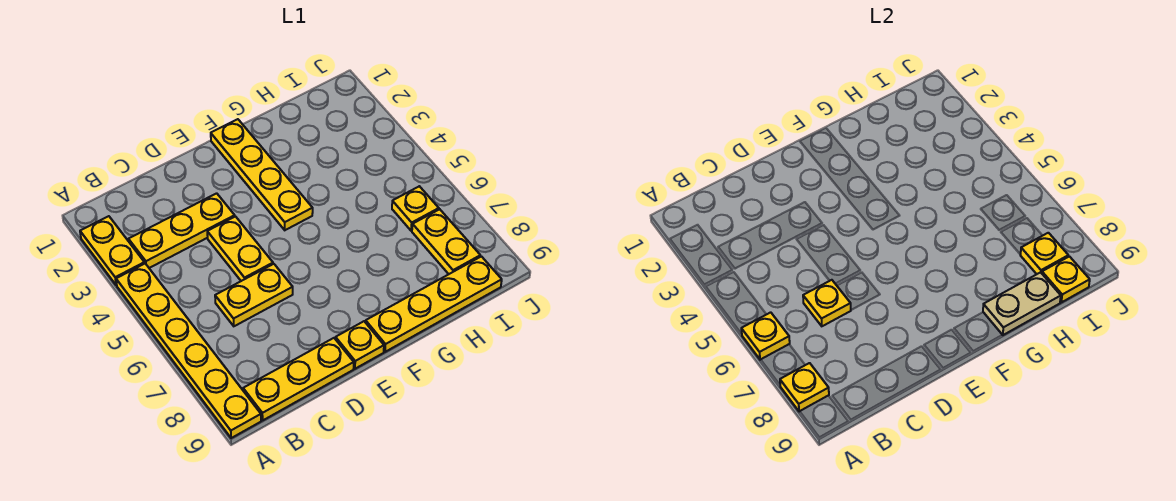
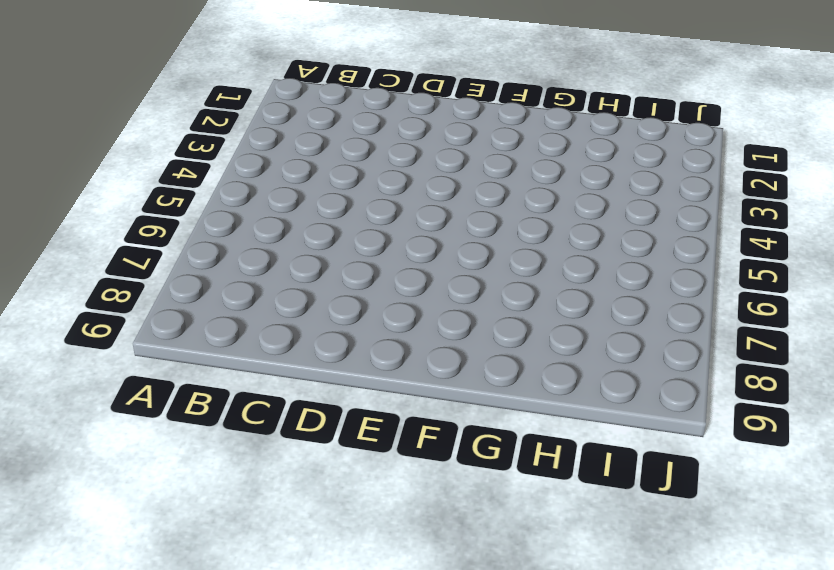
none -> yellow 1x2 plate [80,216,145,285]
none -> yellow 1x6 plate [116,264,261,438]
none -> yellow 1x3 plate [129,193,235,268]

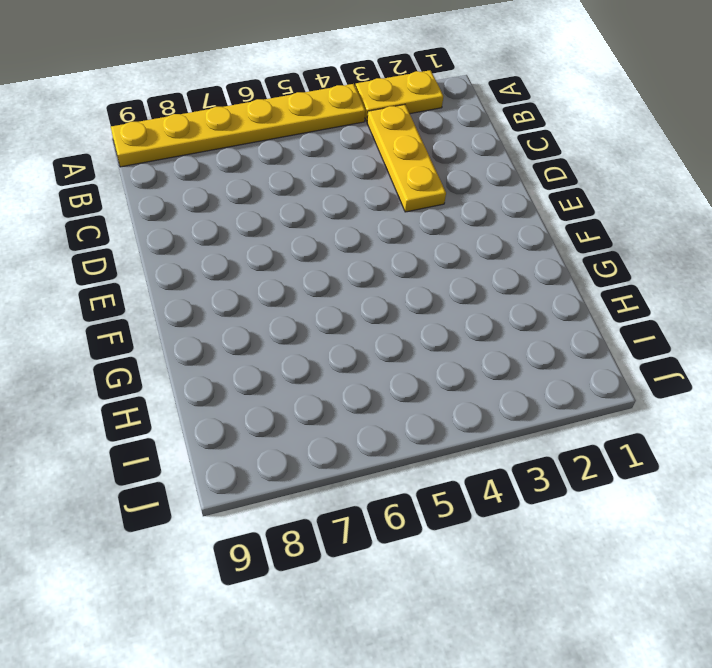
none -> yellow 1x3 plate [243,338,354,420]
none -> yellow 1x2 plate [215,264,293,326]
none -> yellow 1x2 plate [207,217,273,281]

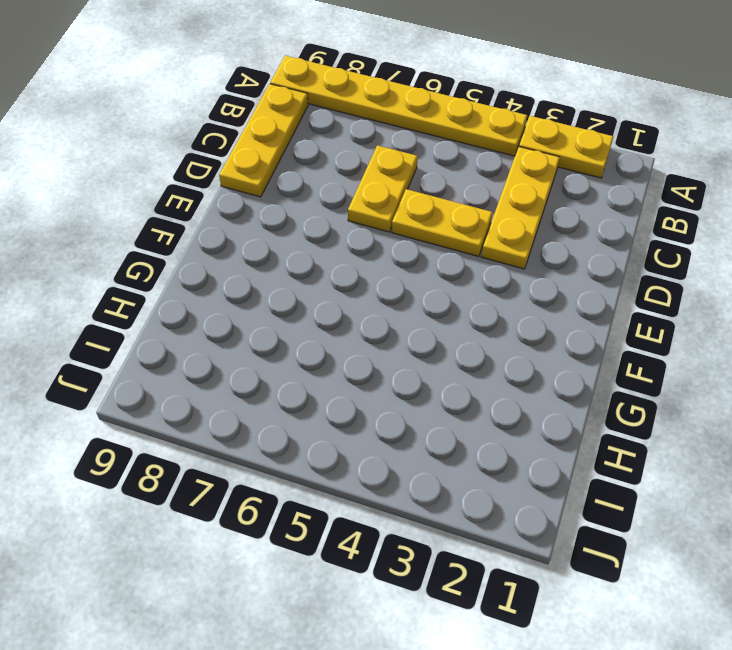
none -> yellow 1x1 plate [336,321,384,369]
none -> yellow 1x4 plate [211,119,313,230]
none -> yellow 1x4 plate [366,256,502,352]

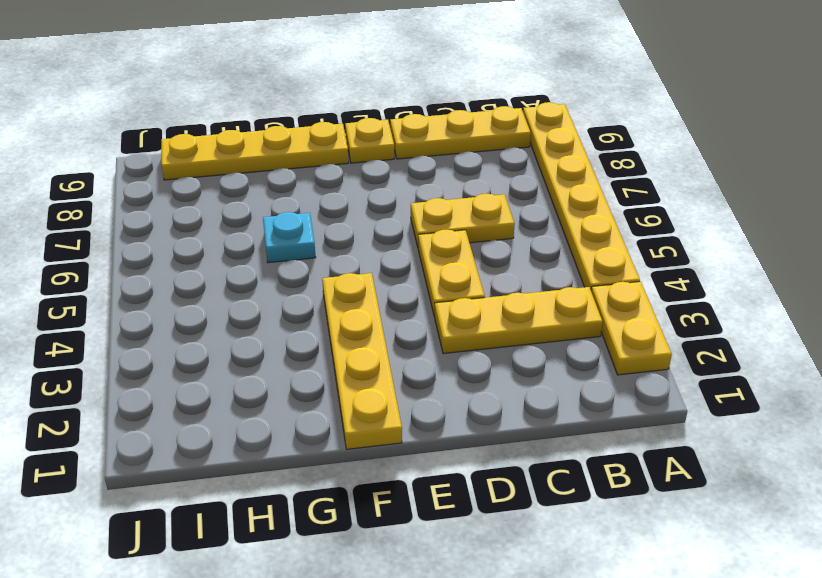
cyan 1x1 plate [263,212,316,263] -> none
none -> yellow 1x1 plate [392,186,439,231]
none -> yellow 1x2 plate [412,209,480,274]
none -> yellow 1x1 plate [741,312,790,360]

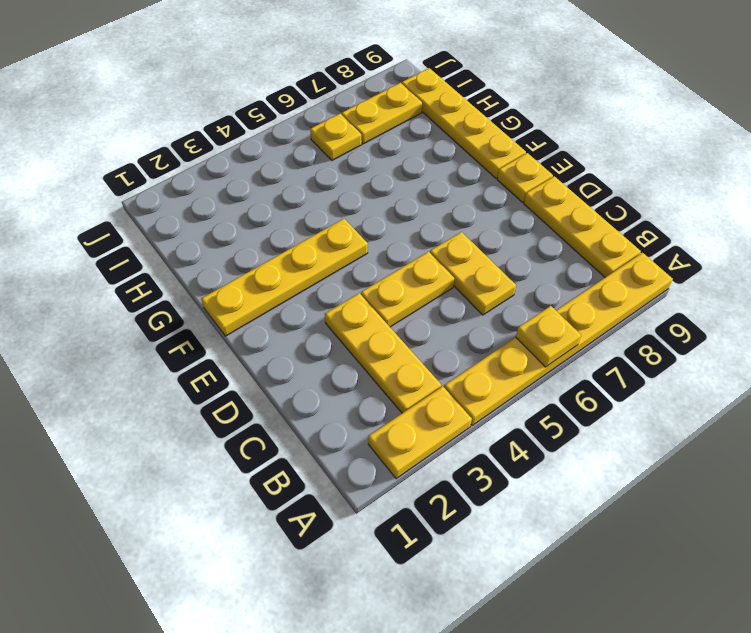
none -> yellow 1x1 plate [780,363,829,412]
none -> yellow 1x1 plate [803,280,851,326]
none -> tan 1x2 plate [983,272,1061,335]

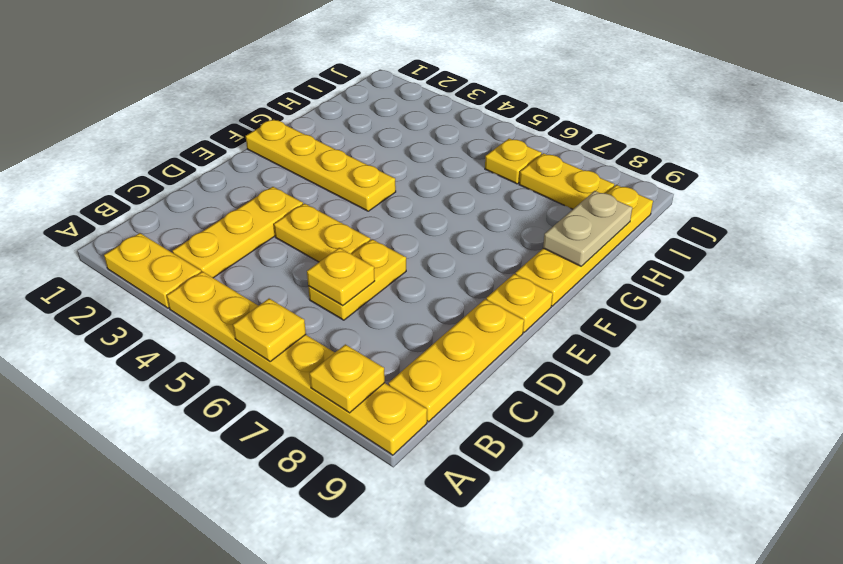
none -> yellow 1x1 plate [1020,233,1068,274]
none -> yellow 1x1 plate [1042,256,1090,302]

